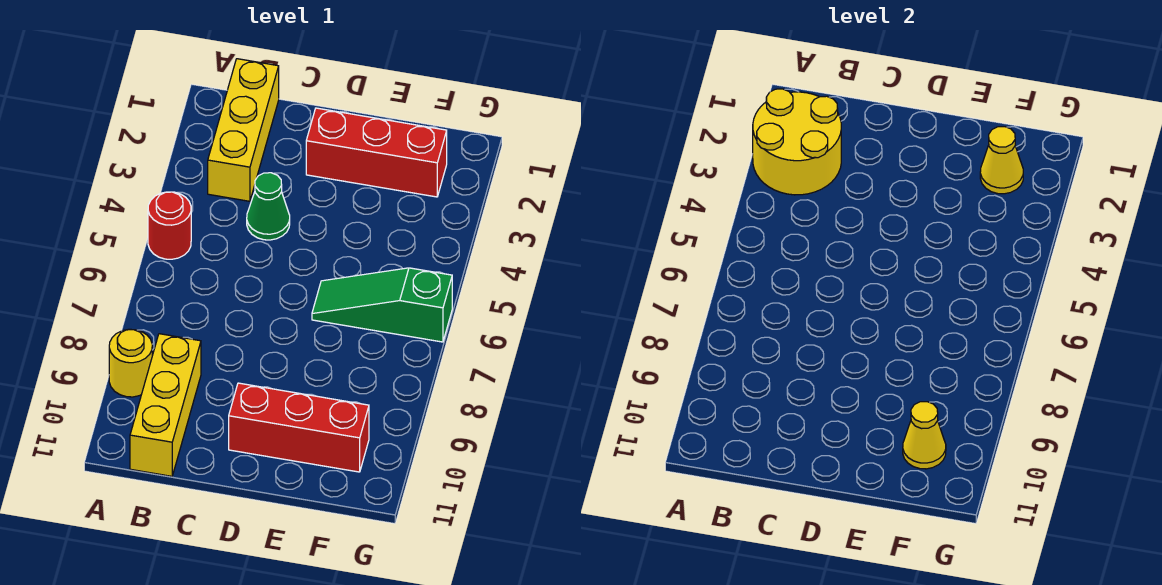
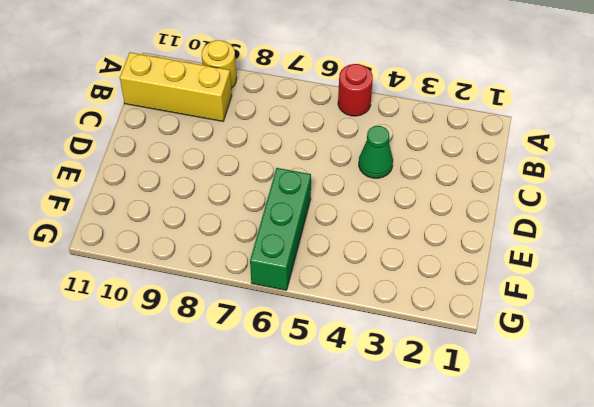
green 1x3 brick [250,168,311,290] -> green 1x3 slope [312,268,452,342]
none -> yellow 1x3 brick [208,59,279,201]
none -> red 1x3 brick [306,108,447,197]

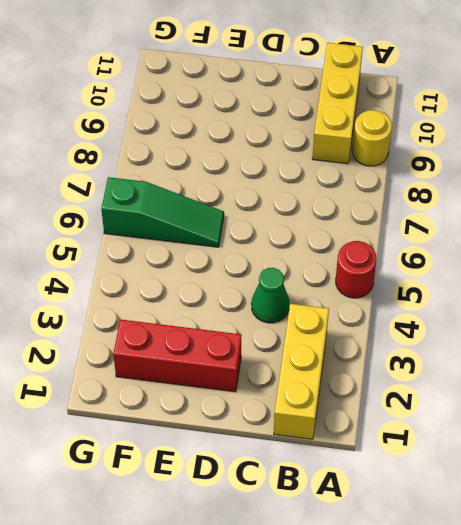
none -> red 1x3 brick [229,383,369,472]
none -> yellow 2x2 round brick [753,89,841,195]

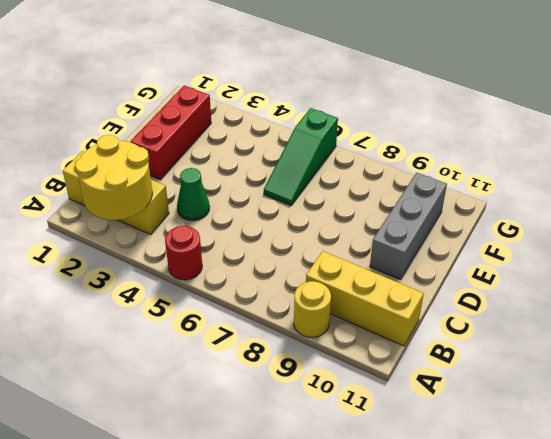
grey 1x3 brick [370,173,447,280] -> red 1x3 brick [229,383,369,472]
none -> yellow 1x1 cone [980,127,1023,194]
none -> yellow 1x1 cone [903,402,946,469]

